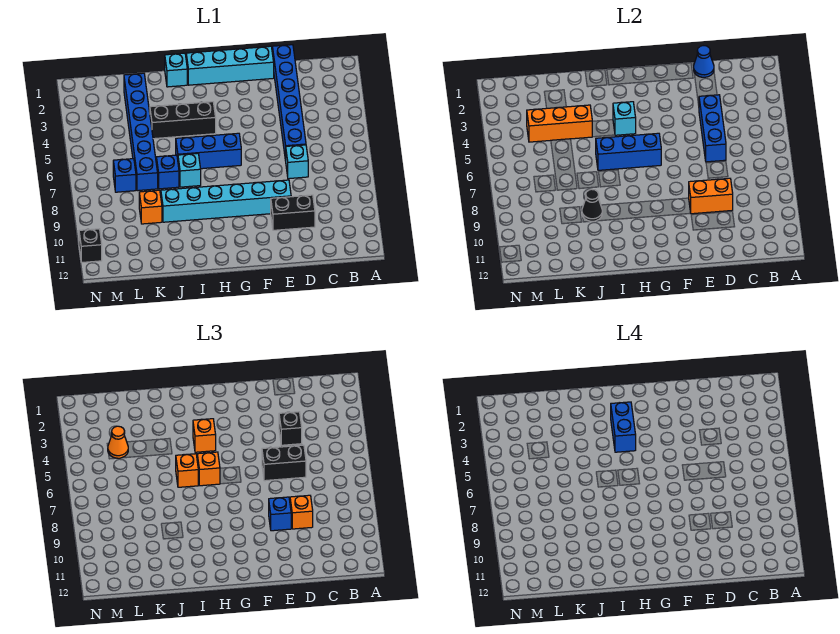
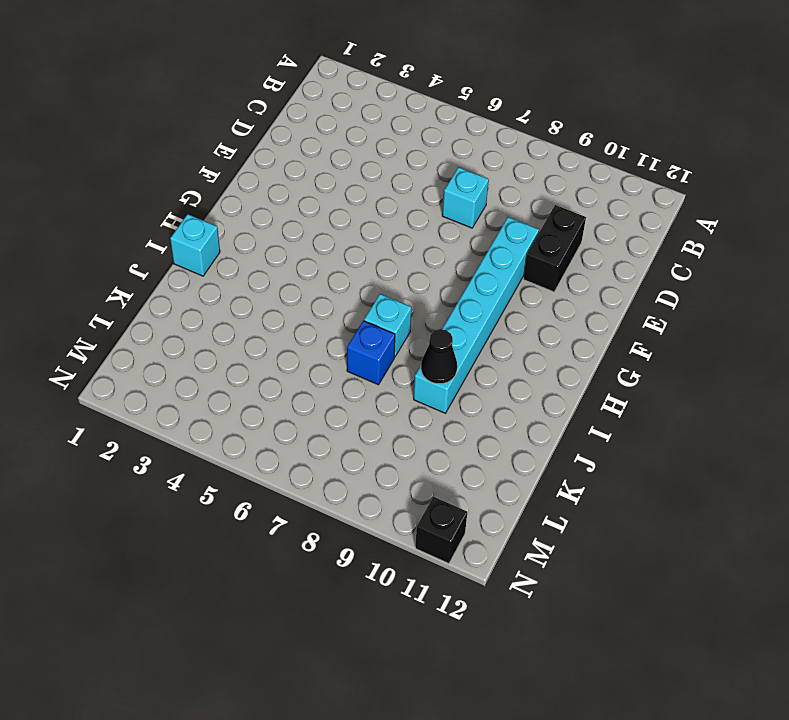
none -> blue 1x6 brick [272,45,306,161]
none -> cyan 1x4 brick [186,46,274,85]
none -> blue 1x3 brick [176,133,241,169]
none -> black 1x3 brick [150,102,216,139]

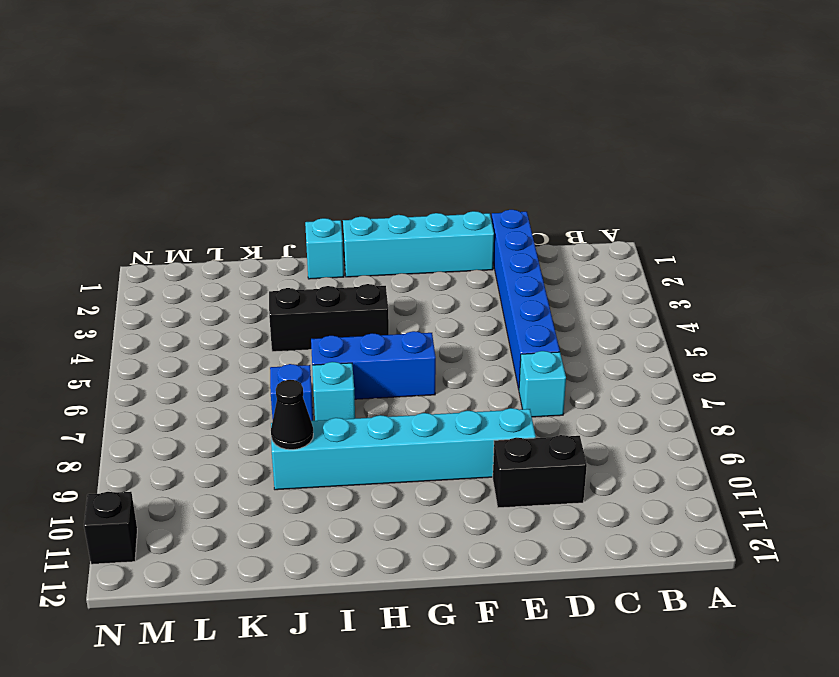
none -> blue 1x6 brick [124,73,158,191]
none -> orange 1x1 brick [139,190,162,224]
none -> blue 1x1 brick [113,159,136,192]
none -> blue 1x1 cone [694,46,714,77]

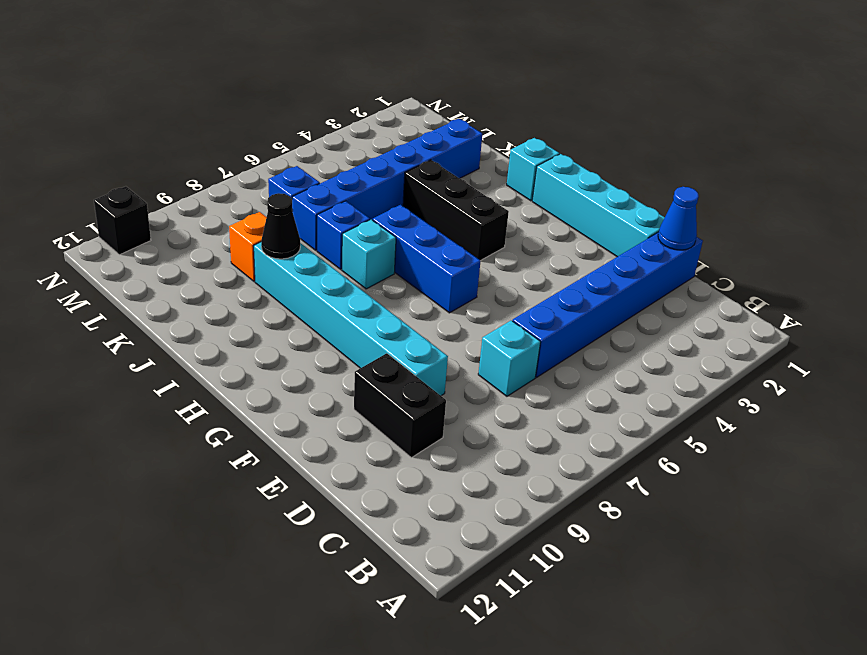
none -> blue 1x3 brick [699,95,726,162]
none -> orange 1x2 brick [689,178,733,214]
none -> blue 1x3 brick [596,133,661,170]
none -> cyan 1x1 brick [613,102,636,135]

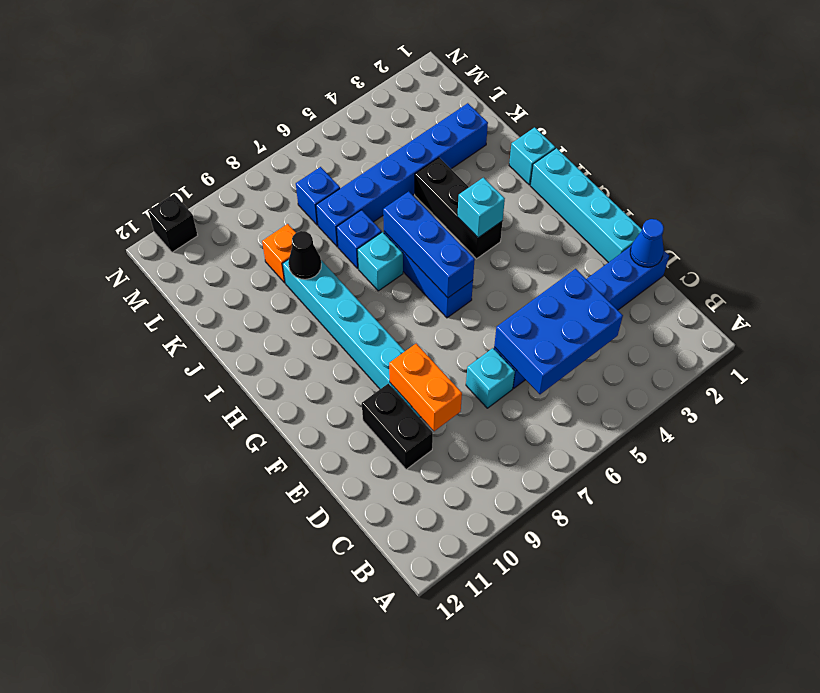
blue 2x3 brick [494,269,623,394] -> blue 1x3 brick [699,95,726,162]
none -> orange 1x3 brick [527,105,592,142]
none -> black 1x1 brick [279,412,302,445]
none -> black 1x2 brick [262,445,306,481]
none -> orange 1x1 brick [290,495,313,529]

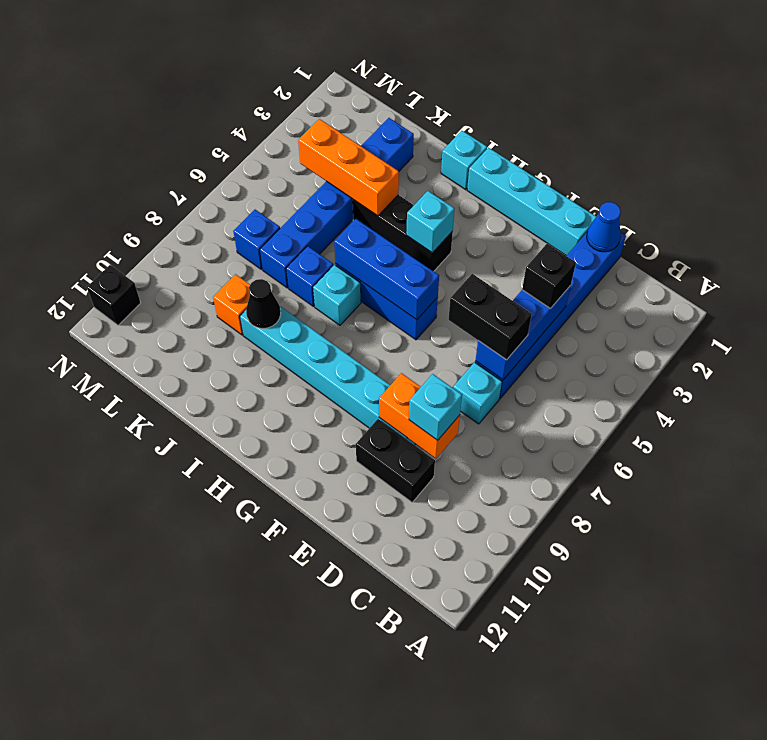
cyan 1x1 brick [409,374,462,440] -> orange 1x1 brick [290,495,313,529]
none -> blue 1x1 brick [269,497,291,531]
none -> orange 1x1 brick [193,419,216,452]
none -> orange 1x1 brick [197,452,220,486]
none -> orange 1x1 brick [176,454,199,487]

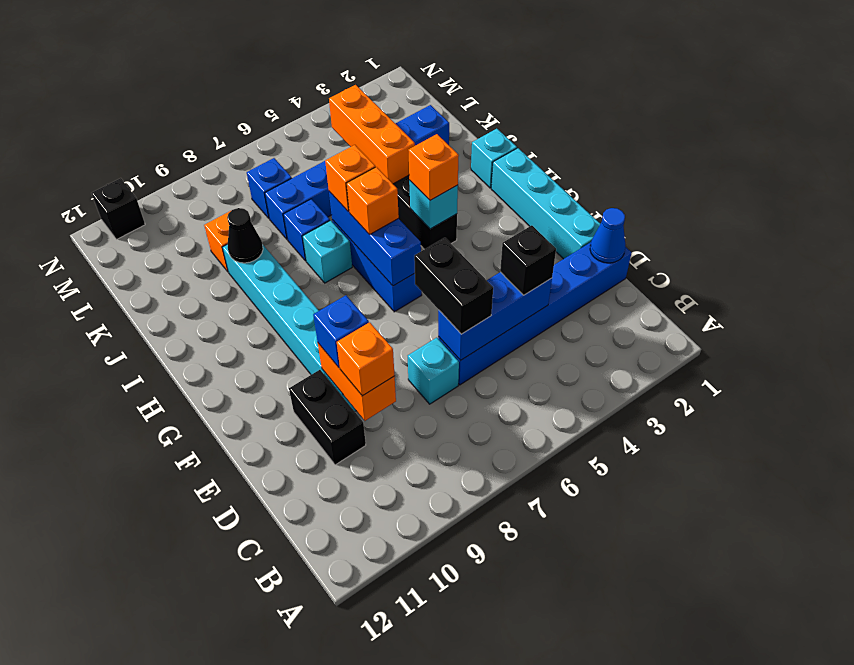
none -> orange 1x1 cone [108,426,128,458]
none -> blue 1x2 brick [611,402,636,452]

